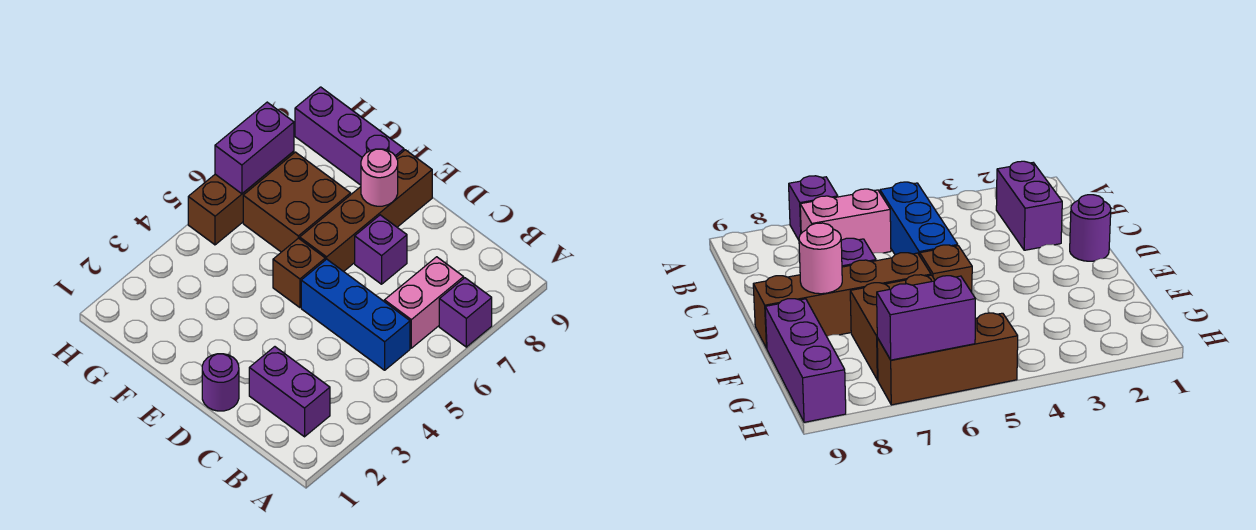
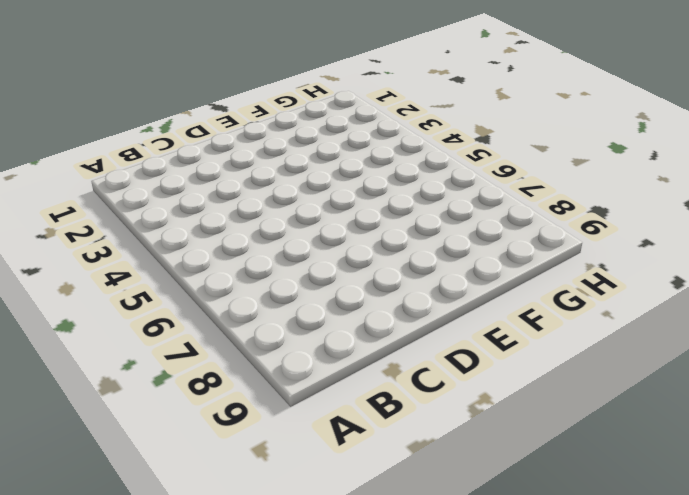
none -> purple 1x1 brick [439,278,492,347]
none -> purple 1x2 brick [249,347,330,437]
none -> blue 1x3 brick [301,259,410,370]

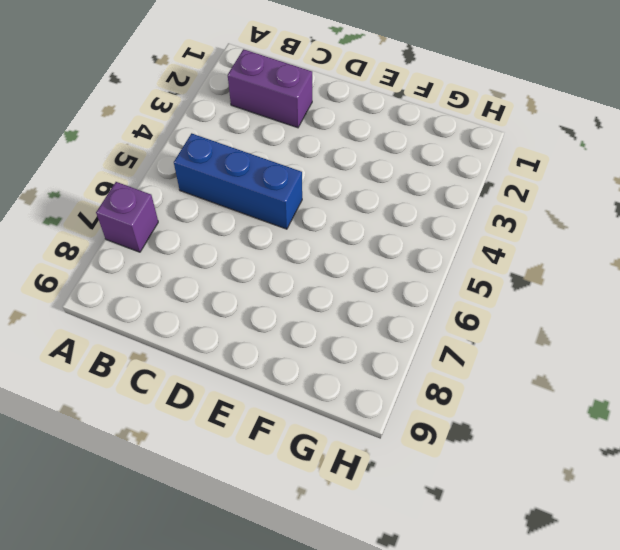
none -> pink 1x2 brick [384,257,464,348]
none -> purple 1x1 round brick [202,354,239,411]
none -> purple 1x1 brick [355,215,407,284]

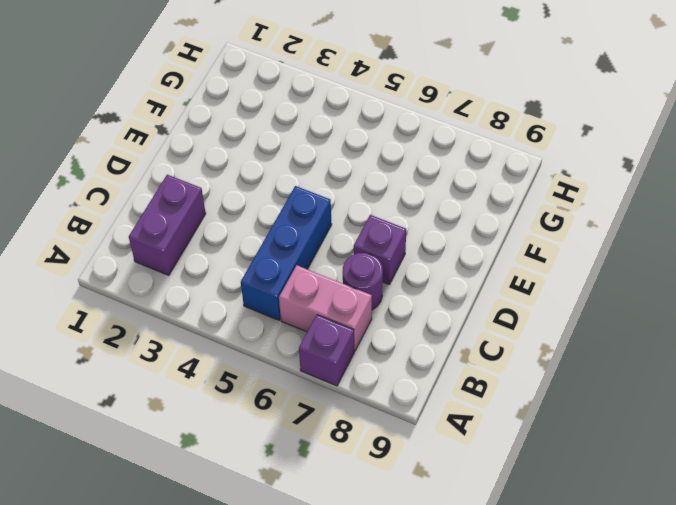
purple 1x1 round brick [343,253,383,310] -> purple 1x1 round brick moved to [202,354,239,411]
none -> brown 1x1 brick [273,238,325,308]
none -> brown 1x4 brick [300,150,432,271]
none -> brown 2x2 brick [243,152,351,252]

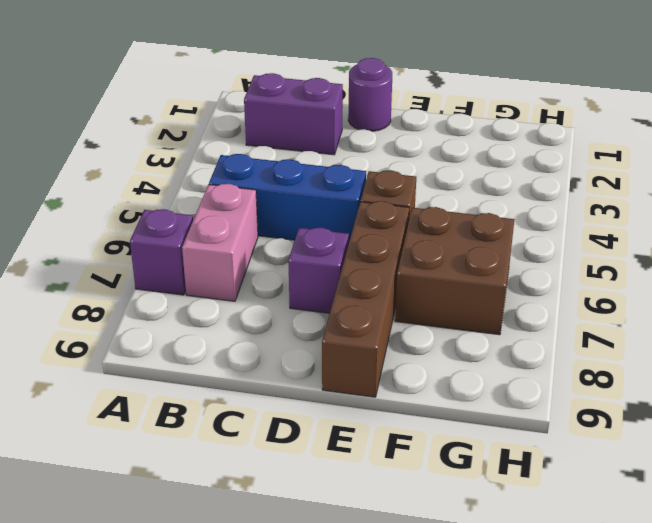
none -> purple 1x3 brick [295,87,404,185]
none -> brown 1x3 brick [188,151,294,245]
none -> pink 1x1 round brick [361,149,398,206]

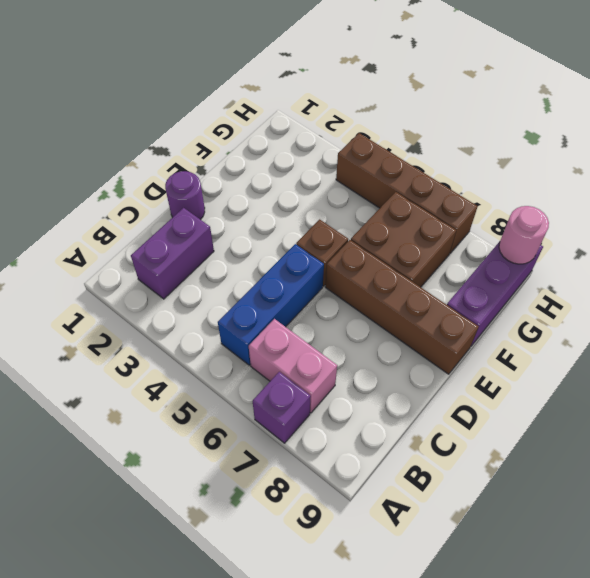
brown 1x4 brick [336,133,478,253] -> brown 1x3 brick [188,151,294,245]
pink 1x1 round brick [499,206,549,264] -> pink 1x1 round brick moved to [361,149,398,206]
none -> purple 1x1 brick [355,215,407,284]
none -> purple 1x2 brick [215,102,294,194]

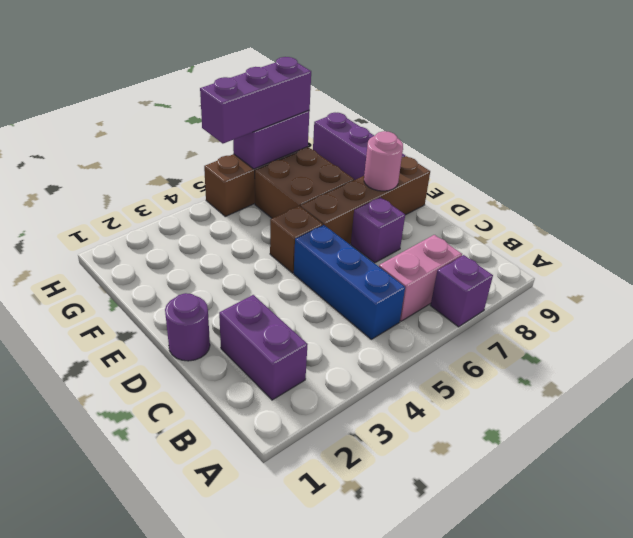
purple 1x3 brick [200,57,311,143] -> none

